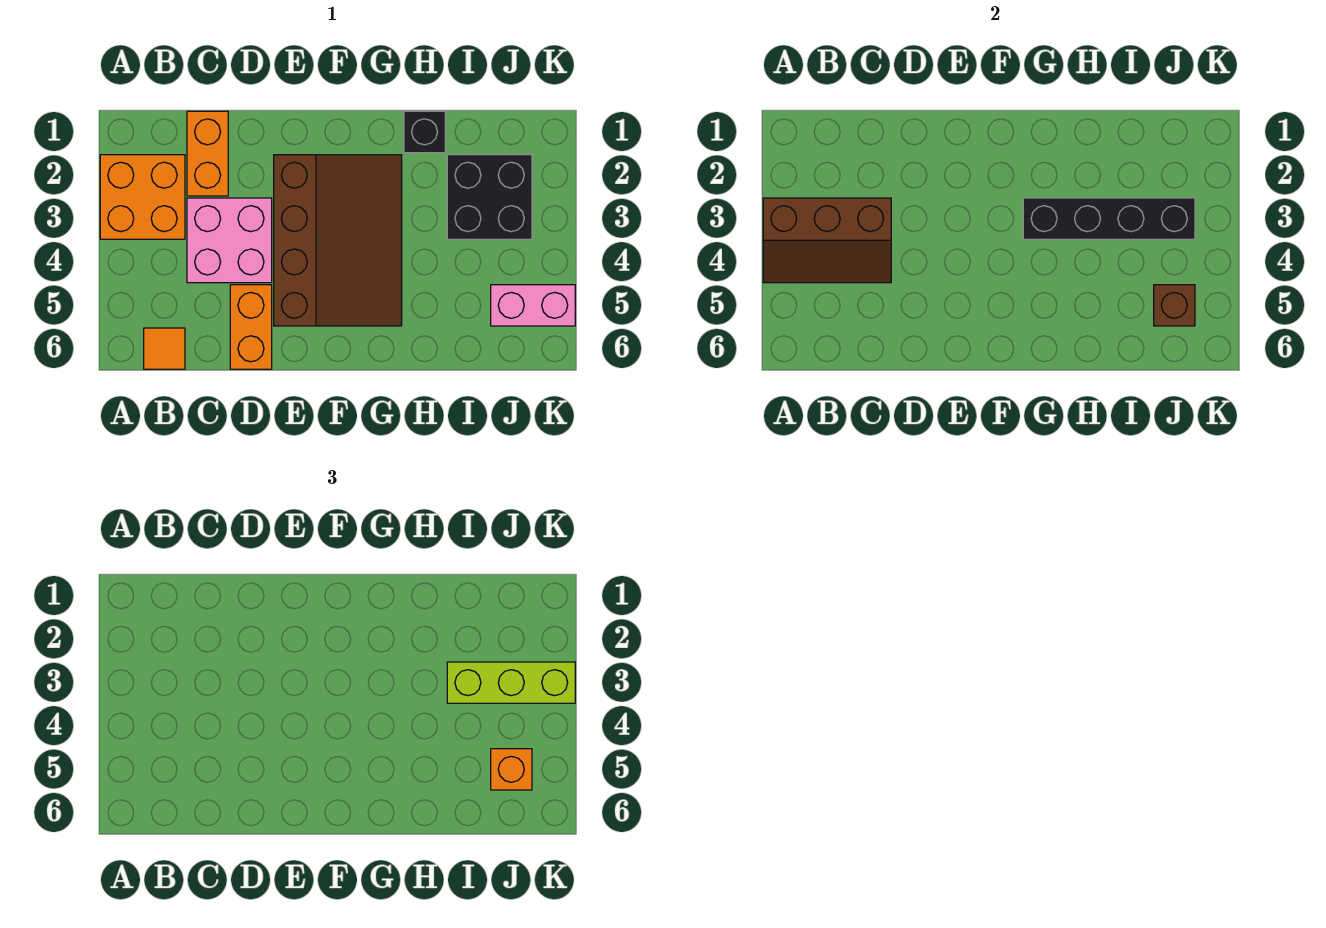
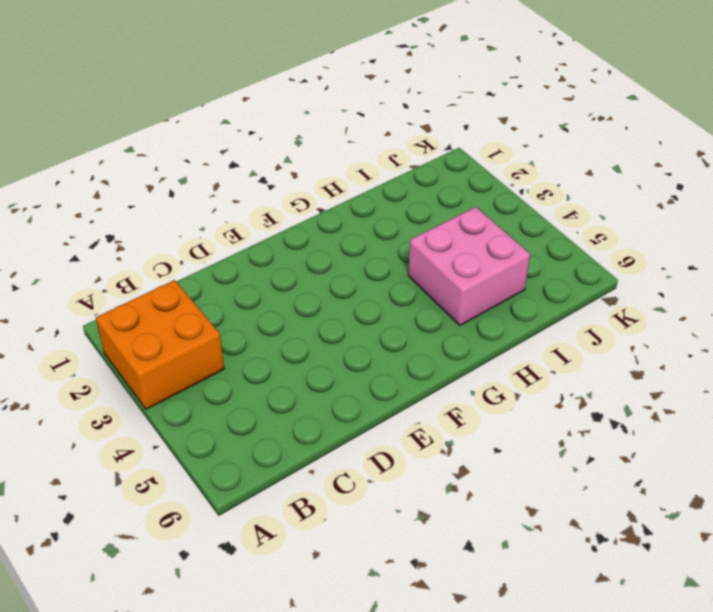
pink 2x2 brick [408,207,530,326] -> pink 2x2 brick moved to [187,198,272,283]
none -> orange 1x1 tile [144,328,185,369]
none -> orange 1x2 brick [187,111,228,196]
none -> orange 1x2 brick [230,285,272,369]

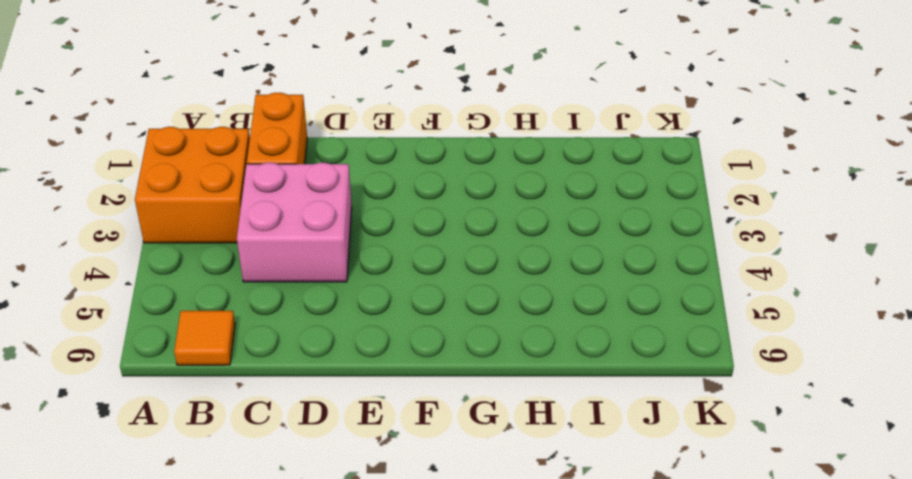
none -> orange 1x2 brick [230,285,272,369]
none -> brown 3x4 slope [274,155,402,326]
none -> black 1x1 brick [404,111,445,153]

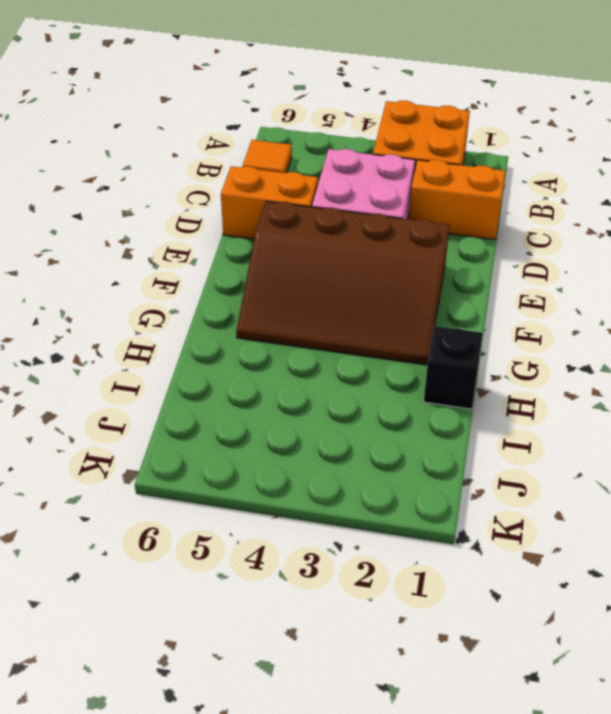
none -> black 2x2 brick [447,155,532,239]
none -> pink 1x2 brick [491,285,575,326]
none -> brown 2x3 slope [763,198,891,283]

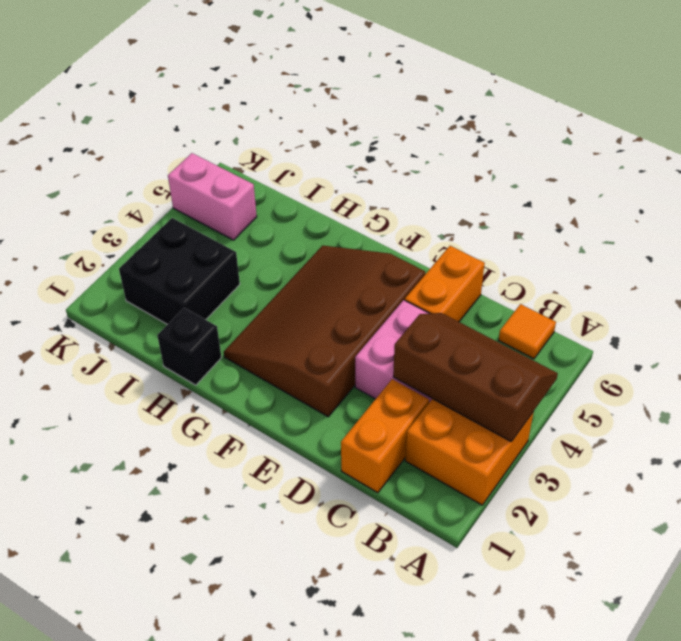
none -> black 1x4 brick [1023,198,1195,239]
none -> brown 1x1 brick [1154,285,1195,326]
none -> lime 1x3 brick [447,662,575,703]

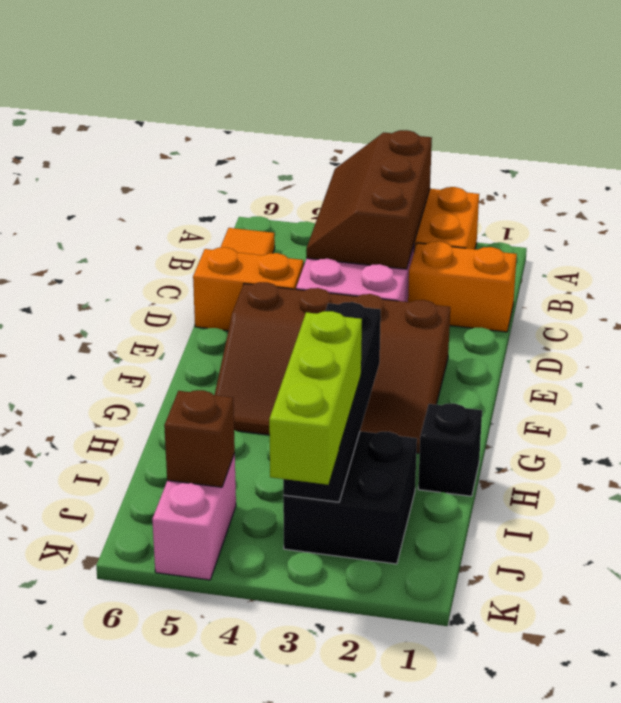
none -> orange 1x1 brick [491,749,532,790]

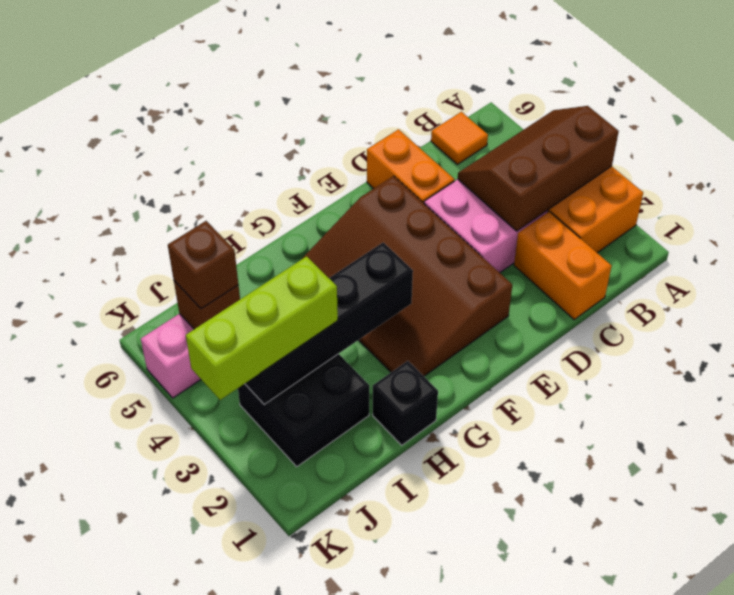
brown 1x1 brick [168,221,238,309] -> orange 1x1 brick [491,749,532,790]

